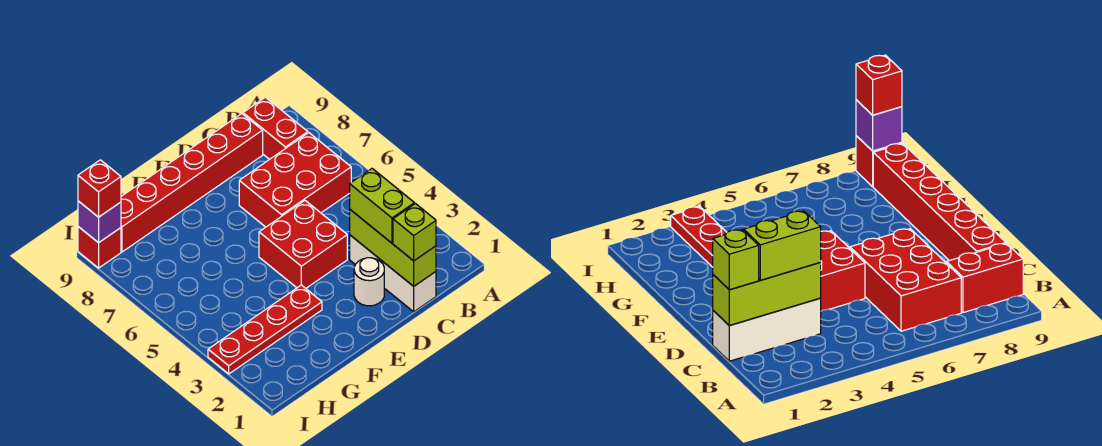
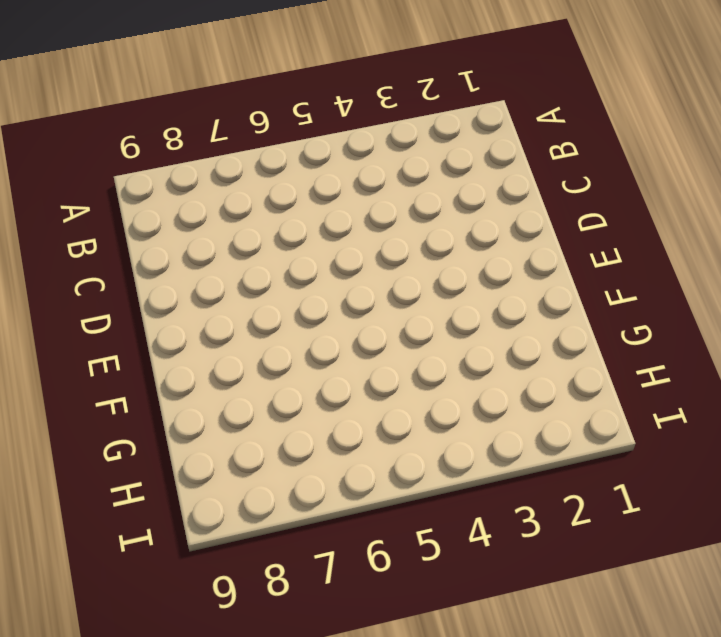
none -> red 2x3 brick [239,133,351,227]
none -> red 1x2 brick [243,97,308,159]
none -> white 1x3 brick [350,235,436,312]

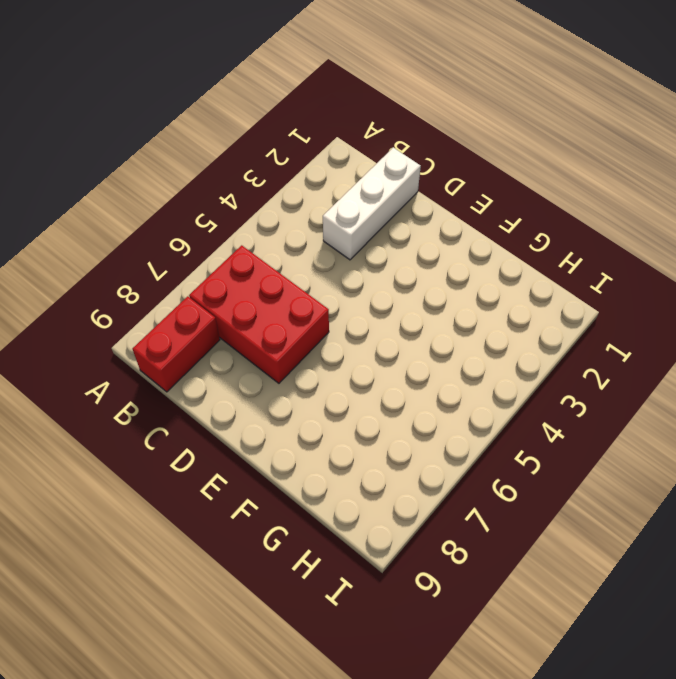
none -> red 1x6 brick [121,114,263,252]
none -> white 1x1 round brick [354,258,384,306]
none -> red 2x2 brick [259,201,347,288]

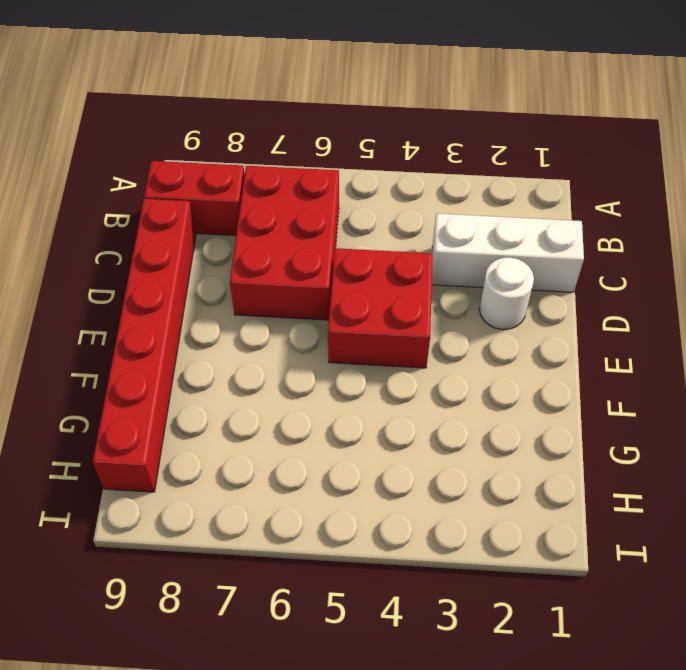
none -> red 1x4 plate [208,285,322,374]
none -> red 1x1 brick [78,227,121,268]
none -> lime 1x3 brick [350,210,436,286]

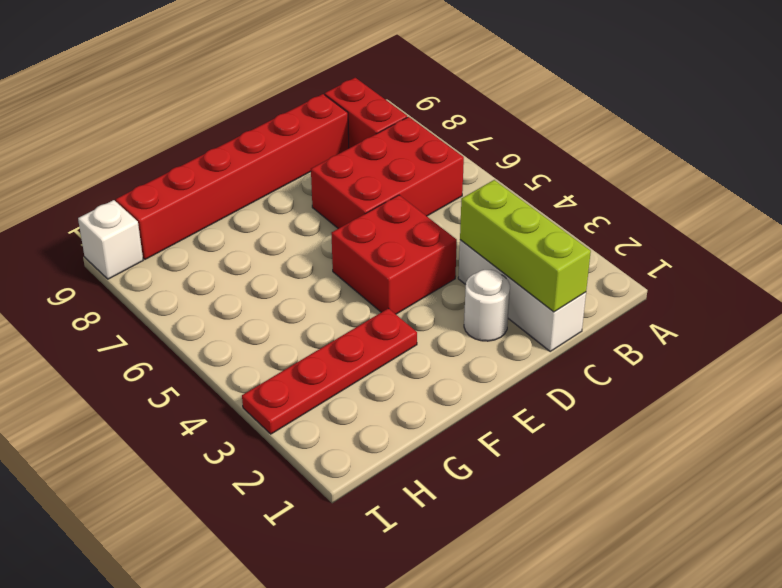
white 1x1 brick [78,200,143,279] -> red 1x1 brick [78,227,121,268]
none -> purple 1x1 brick [78,201,121,243]
none -> lime 1x1 brick [393,204,436,261]
none -> lime 1x2 brick [350,169,414,243]

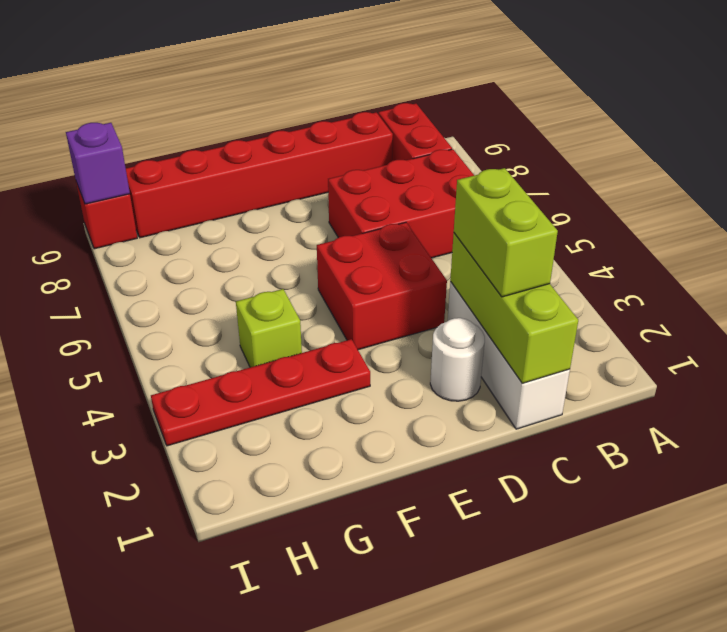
lime 1x1 brick [236,289,302,367] -> lime 1x1 brick moved to [393,204,436,261]
none -> red 1x1 brick [78,160,121,217]

